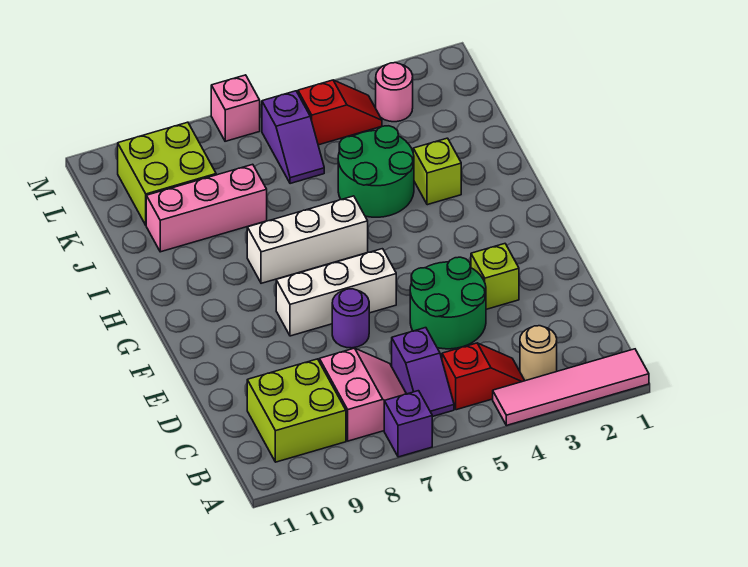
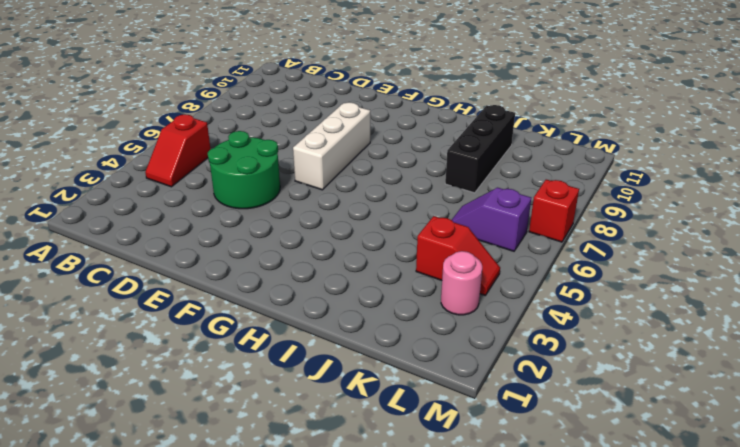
black 1x3 brick [445,105,515,193] -> pink 1x3 brick [146,164,267,252]
red 1x2 slope [416,216,500,295] -> red 1x2 slope turned to [298,80,382,145]
red 1x1 brick [529,180,579,242] -> pink 1x1 brick [211,75,260,141]
none -> pink 1x4 tile [493,349,649,425]
none -> purple 1x1 brick [384,391,432,457]
none -> tan 1x1 round brick [520,326,557,381]

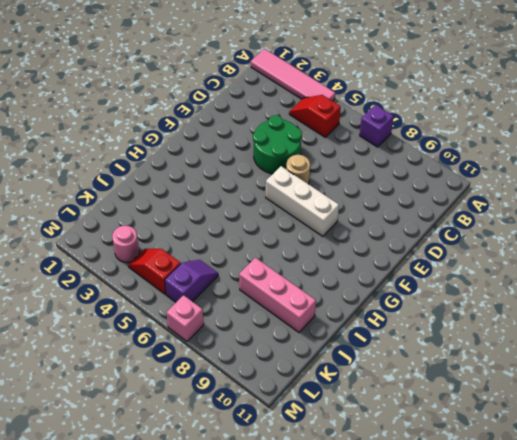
tan 1x1 round brick [286,155,310,184] -> tan 1x1 round brick moved to [520,326,557,381]
none -> purple 1x2 slope [392,328,454,417]
none -> pink 2x2 slope [319,348,406,441]
none -> lime 2x2 brick [247,359,346,462]

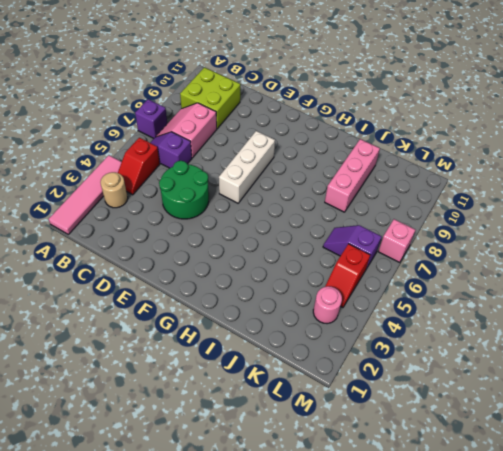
pink 2x2 slope [156,103,217,158] -> pink 2x2 slope turned to [319,348,406,441]
none -> lime 1x1 brick [471,244,519,309]
none -> purple 1x1 round brick [332,289,369,348]
none -> white 1x3 brick [247,196,368,283]

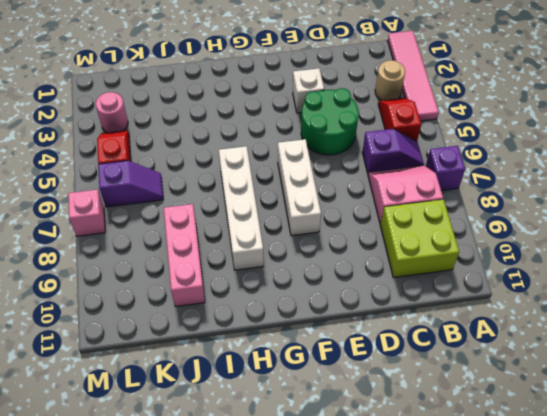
white 1x1 brick [293,68,324,113] -> lime 1x1 brick [471,244,519,309]
white 1x4 brick [219,146,264,270] -> white 1x3 brick [247,196,368,283]
none -> purple 1x1 round brick [332,289,369,348]
none -> lime 1x1 brick [413,138,461,205]
none -> green 2x2 round brick [338,126,414,217]

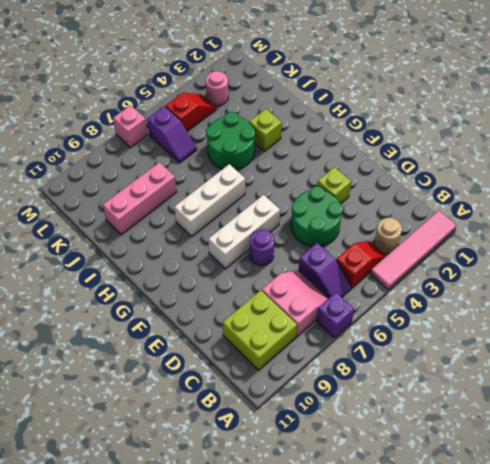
none -> lime 2x2 brick [118,122,216,225]

